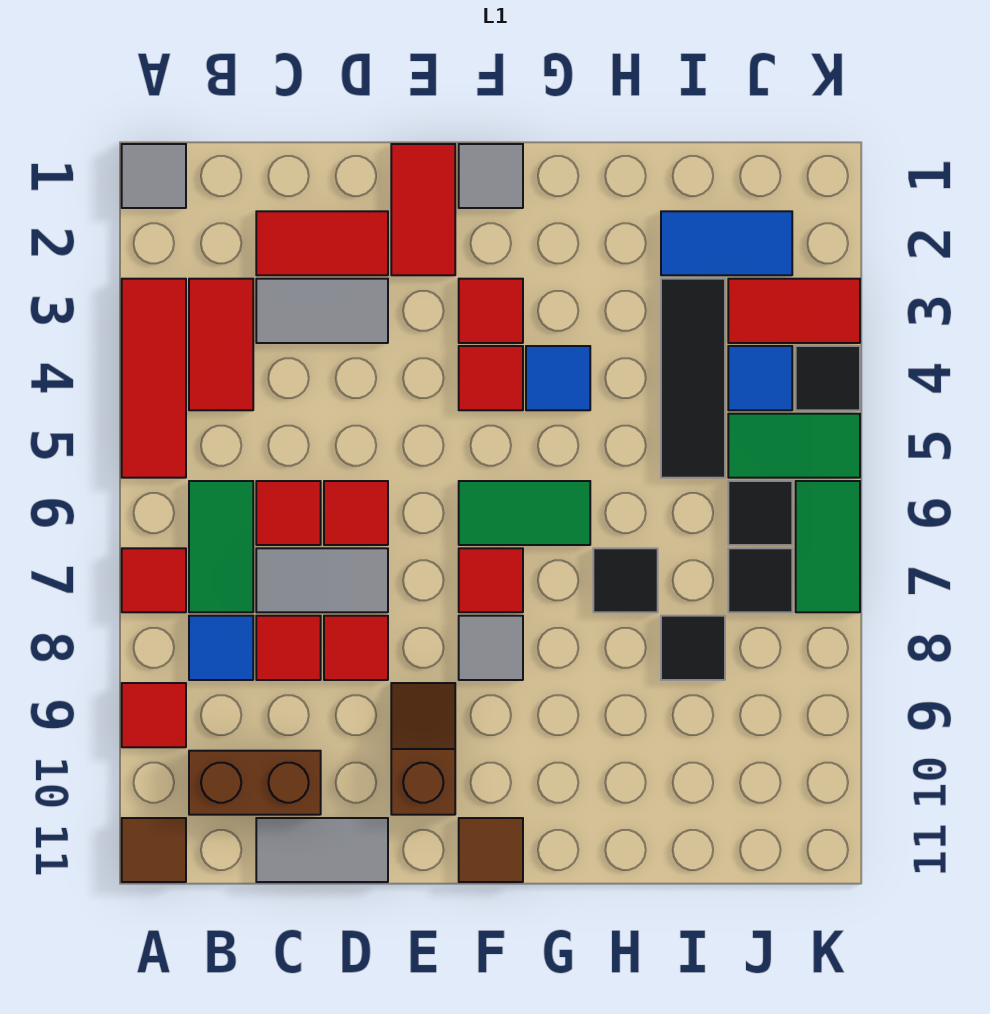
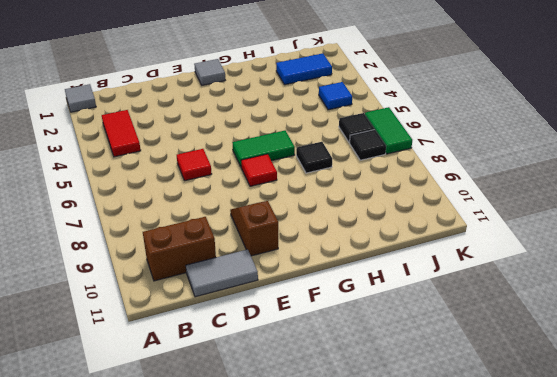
none -> red 1x3 tile [122,279,186,478]
none -> red 1x1 tile [122,548,186,612]
none -> red 1x1 tile [122,683,186,747]
none -> brown 1x1 tile [122,818,186,882]

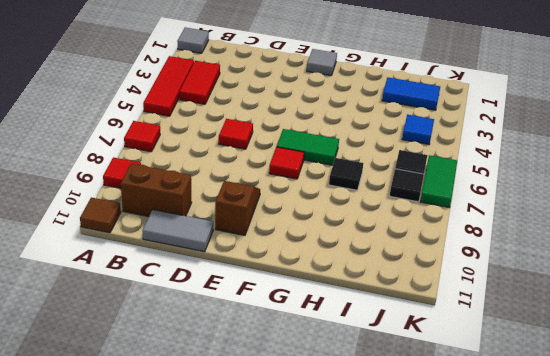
none -> green 1x2 tile [189,481,253,612]
none -> blue 1x1 tile [189,616,253,680]
none -> red 1x2 tile [256,211,388,275]
none -> grey 1x2 tile [256,279,388,343]

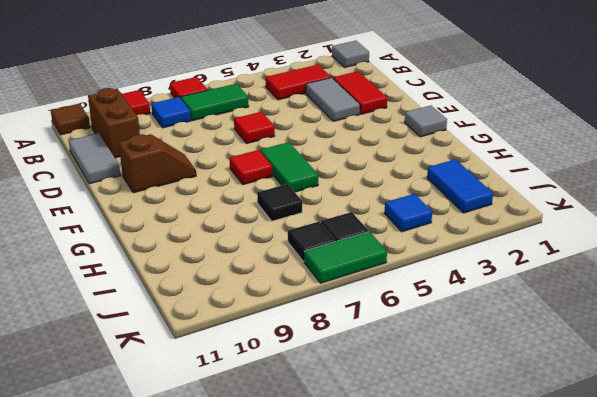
none -> red 1x3 tile [122,279,186,478]
none -> red 1x1 tile [256,481,321,545]
none -> grey 1x2 tile [256,548,388,612]
none -> red 1x1 tile [256,616,321,680]

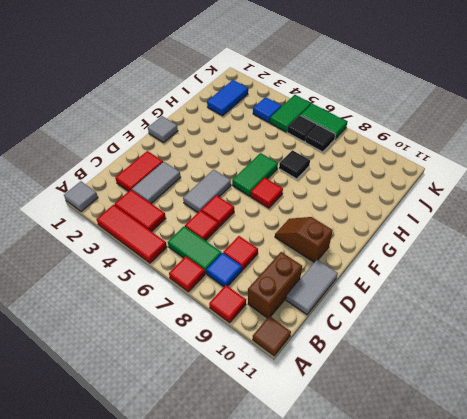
grey 1x2 tile [183,170,231,212] -> grey 1x2 tile moved to [256,548,388,612]
none -> red 1x1 tile [324,616,388,680]
none -> red 1x2 tile [391,144,455,275]
none -> red 1x1 tile [459,279,523,343]
none -> red 1x1 tile [459,346,523,410]

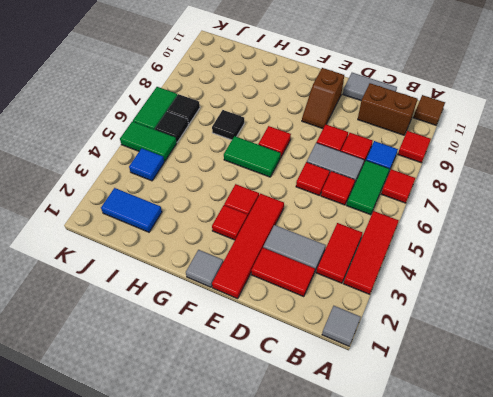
red 1x4 tile [212,194,284,299] -> red 1x2 tile [391,144,455,275]
none -> grey 1x1 tile [459,616,523,680]
none -> brown 1x1 tile [459,818,523,882]
none -> blue 1x1 tile [526,346,590,410]
none -> black 1x3 tile [661,279,725,478]

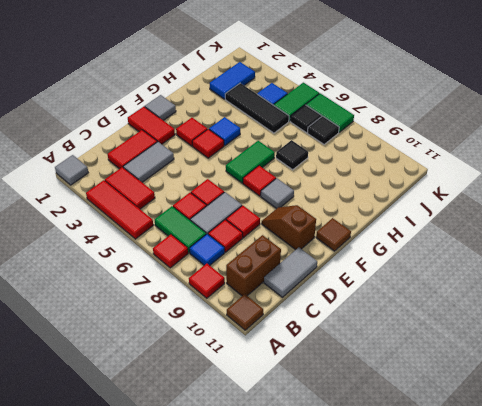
none -> black 1x1 tile [661,616,725,680]
none -> red 1x2 tile [728,279,860,343]
none -> black 1x1 tile [796,346,860,410]

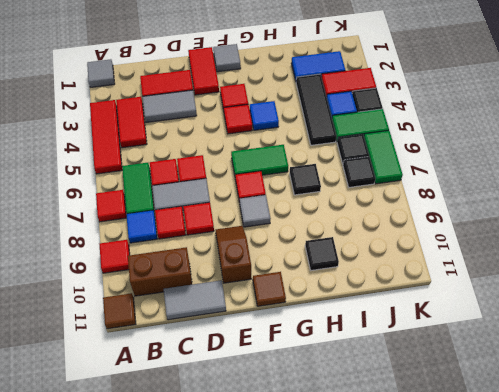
black 1x1 tile [305,237,339,270] -> black 1x1 tile moved to [661,616,725,680]

